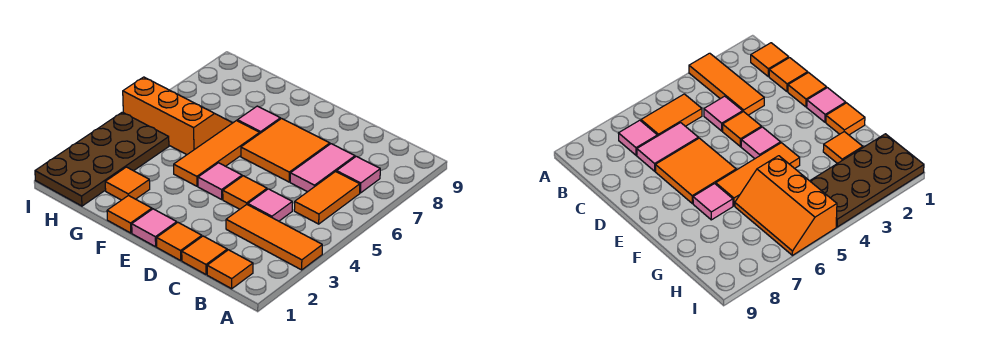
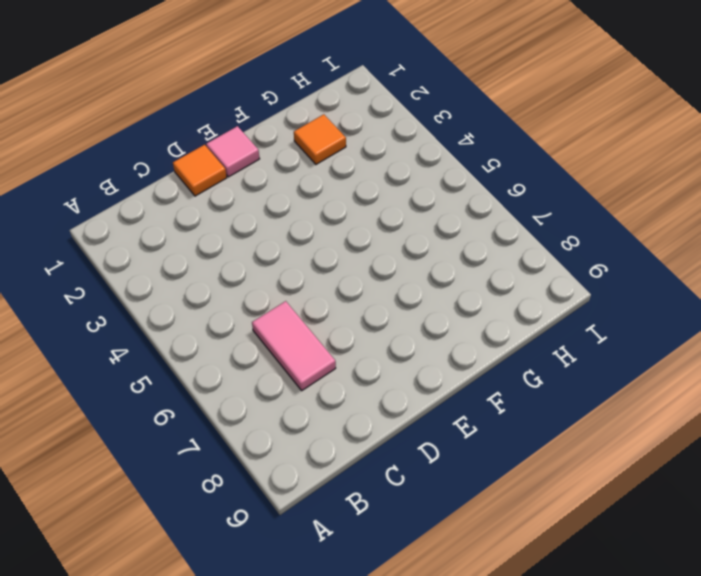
none -> orange 1x3 tile [226,205,322,270]
none -> orange 1x1 tile [207,250,253,289]
none -> orange 1x2 tile [294,172,360,224]

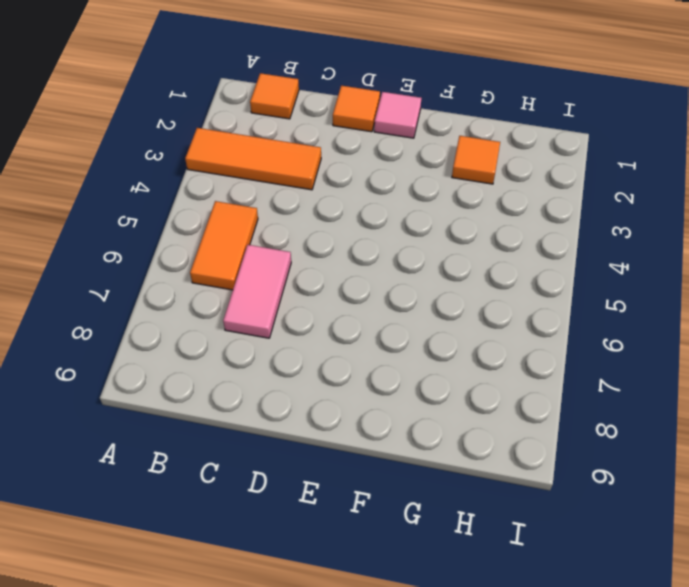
none -> pink 1x1 tile [337,156,380,193]
none -> orange 1x1 tile [182,236,227,274]
none -> pink 1x1 tile [248,189,292,221]

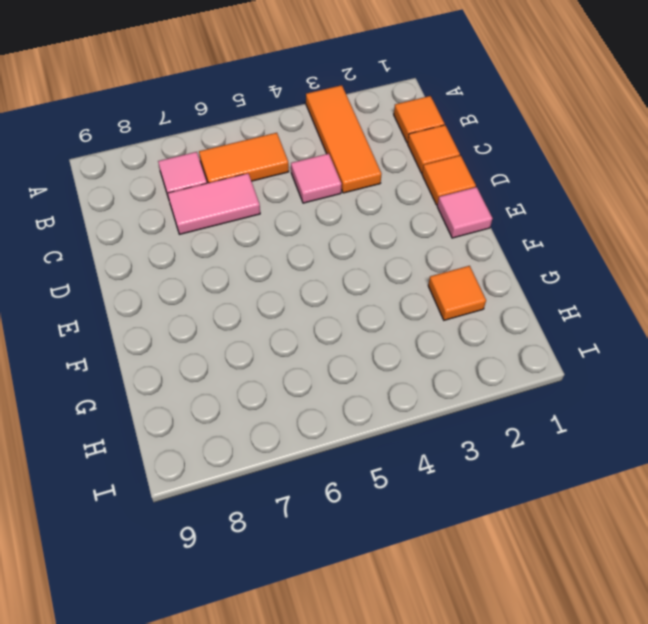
none -> orange 1x1 tile [223,176,267,209]
none -> orange 2x2 tile [241,119,330,182]
none -> pink 1x1 tile [198,163,242,199]

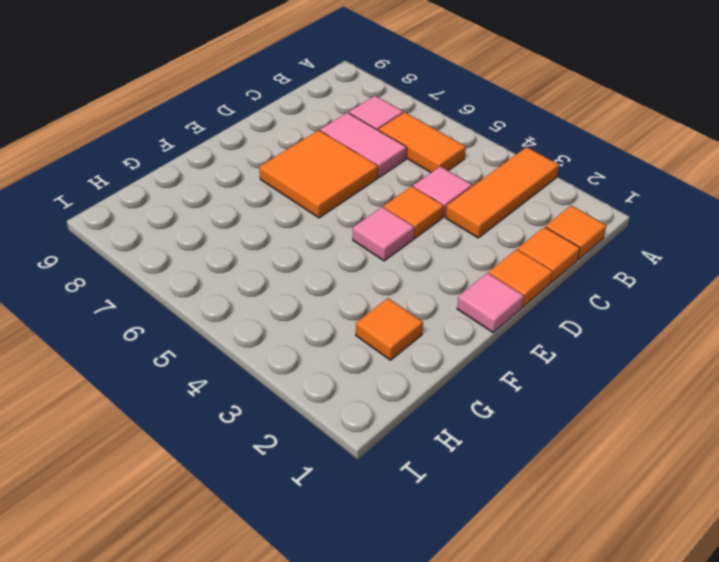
none -> orange 1x1 tile [107,195,152,233]
none -> orange 1x3 tile [174,121,260,186]
none -> pink 1x1 tile [237,106,280,133]

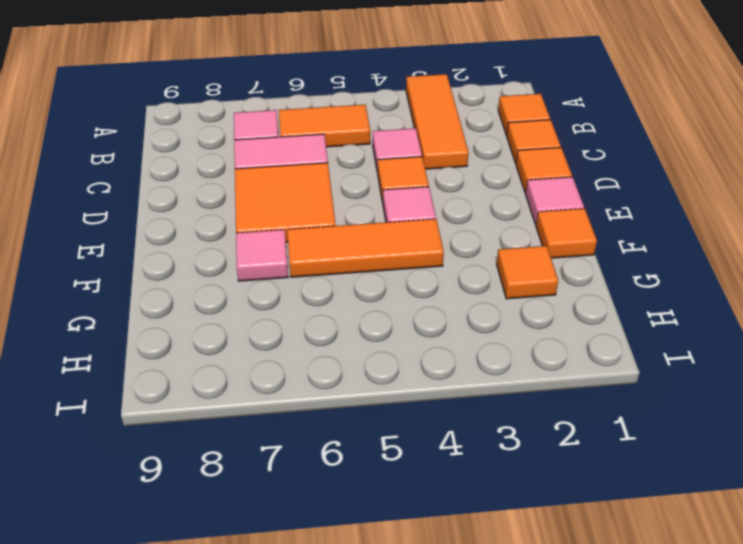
none -> orange 2x3 slope [123,77,232,155]
none -> brown 2x4 plate [35,112,169,206]

